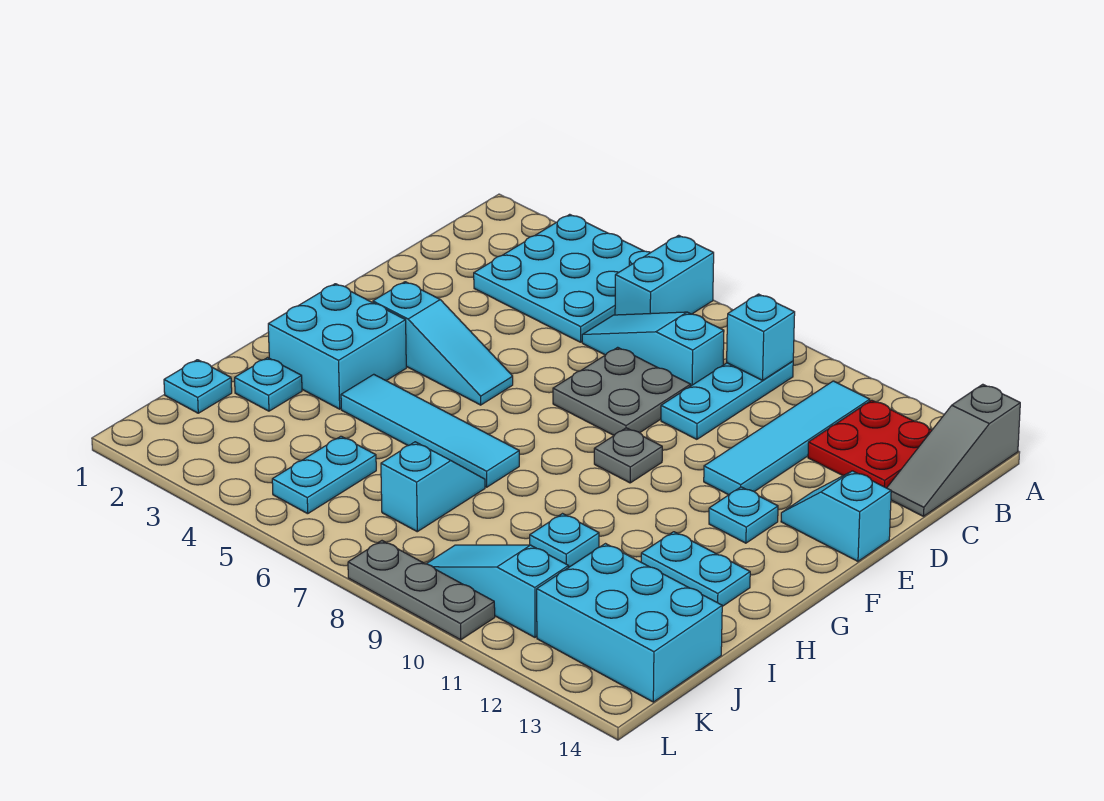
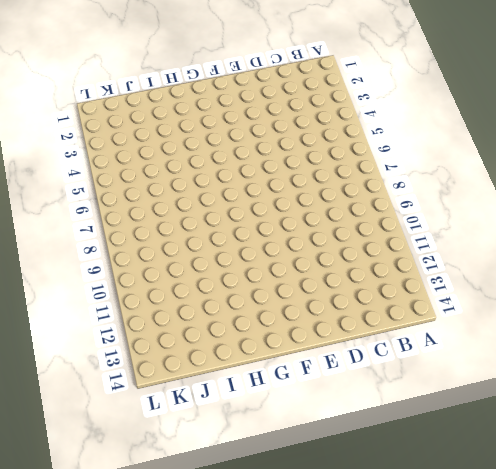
none -> cyan 3x3 plate [474,214,651,342]
none -> cyan 1x2 brick [615,235,714,315]
none -> grey 1x3 slope [887,384,1020,516]

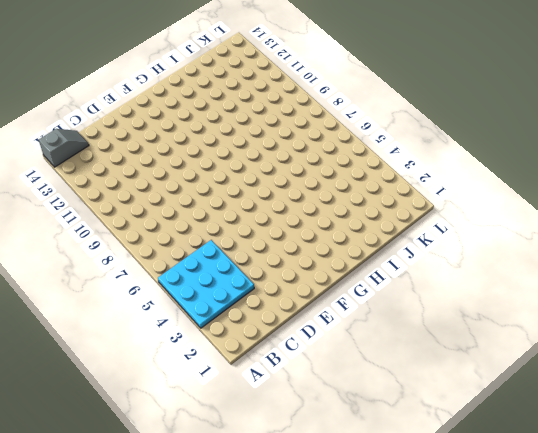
grey 1x2 slope [39,129,89,167] -> grey 1x3 slope [887,384,1020,516]
none -> cyan 1x2 brick [615,235,714,315]
none -> cyan 1x3 plate [661,361,793,439]
none -> cyan 1x4 tile [704,381,870,495]

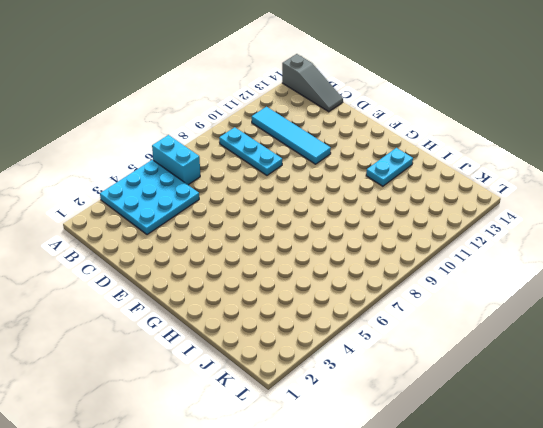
none -> red 2x2 plate [808,400,932,488]
none -> cyan 1x3 slope [582,312,724,386]
none -> grey 2x2 plate [553,347,691,435]

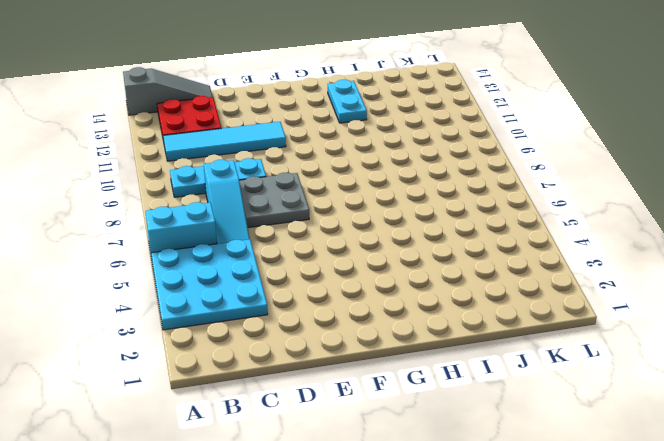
none -> cyan 1x2 slope [781,471,891,561]
none -> cyan 1x3 slope [373,282,513,405]
none -> grey 1x1 plate [594,428,662,483]

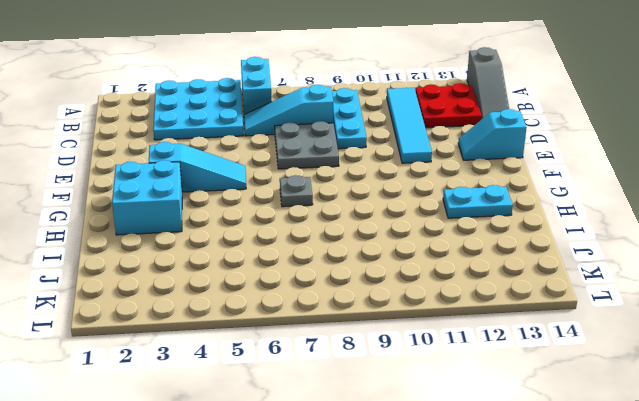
grey 1x1 plate [280,175,313,207] -> grey 1x1 plate moved to [594,428,662,483]
none -> cyan 1x1 plate [709,487,778,543]
none -> cyan 1x4 tile [341,374,519,487]
none -> cyan 1x1 plate [235,358,302,411]

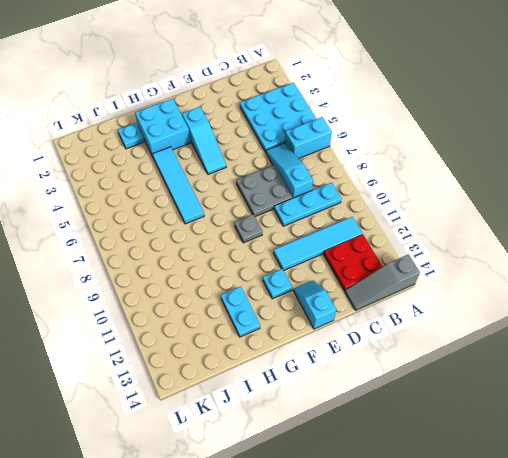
none -> cyan 1x2 slope [381,442,485,532]
none -> cyan 1x1 plate [530,514,599,567]
none -> cyan 1x1 plate [164,360,232,413]

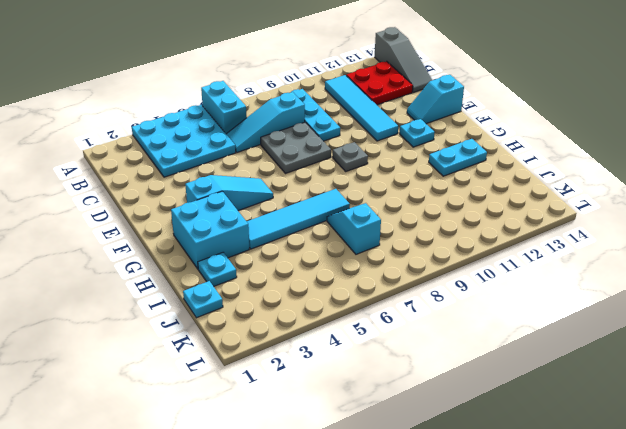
none -> cyan 1x1 plate [530,514,599,567]
none -> cyan 1x2 plate [272,436,376,514]
none -> cyan 2x3 brick [537,544,722,702]

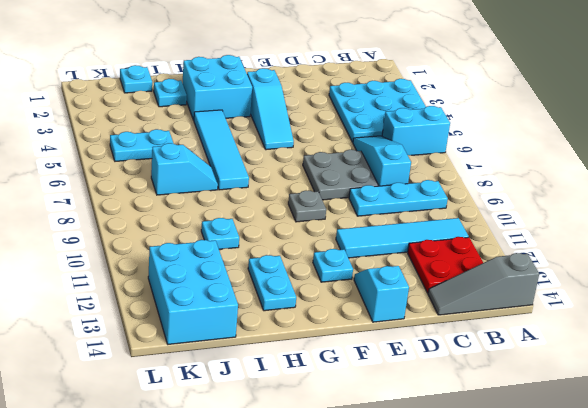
none -> cyan 1x3 slope [427,545,569,637]
none -> grey 1x3 plate [348,541,495,640]
none -> cyan 1x1 brick [727,294,795,380]

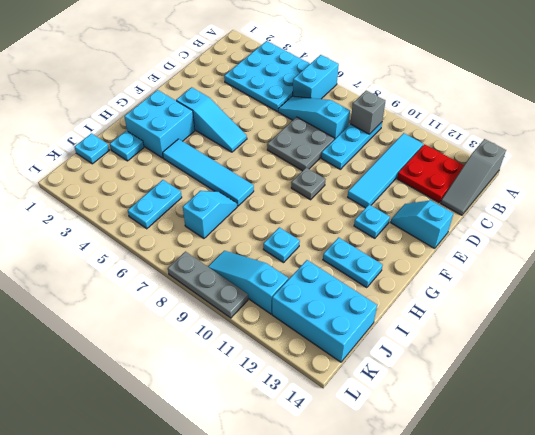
grey 1x1 brick [350,91,385,134] -> cyan 1x1 brick [727,294,795,380]

